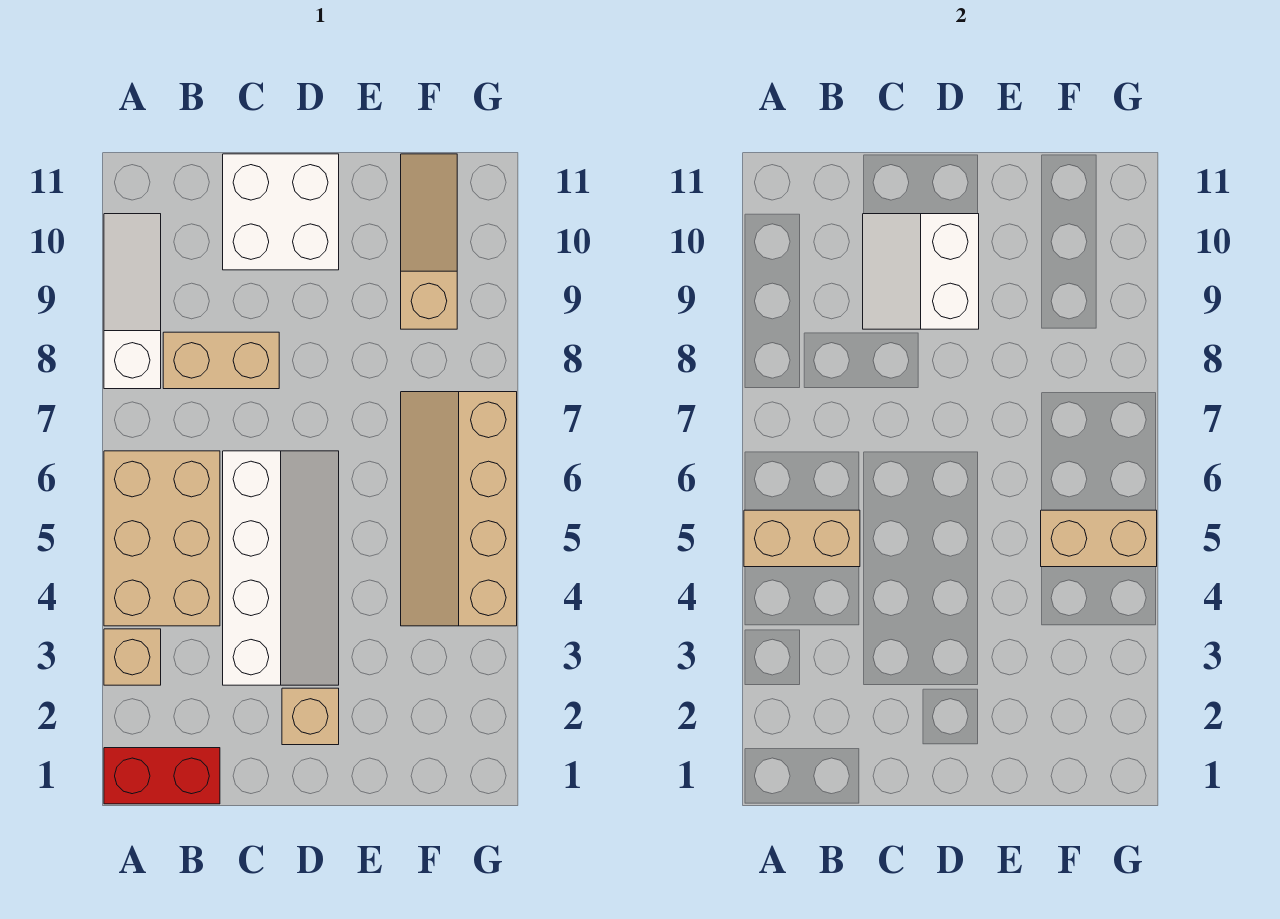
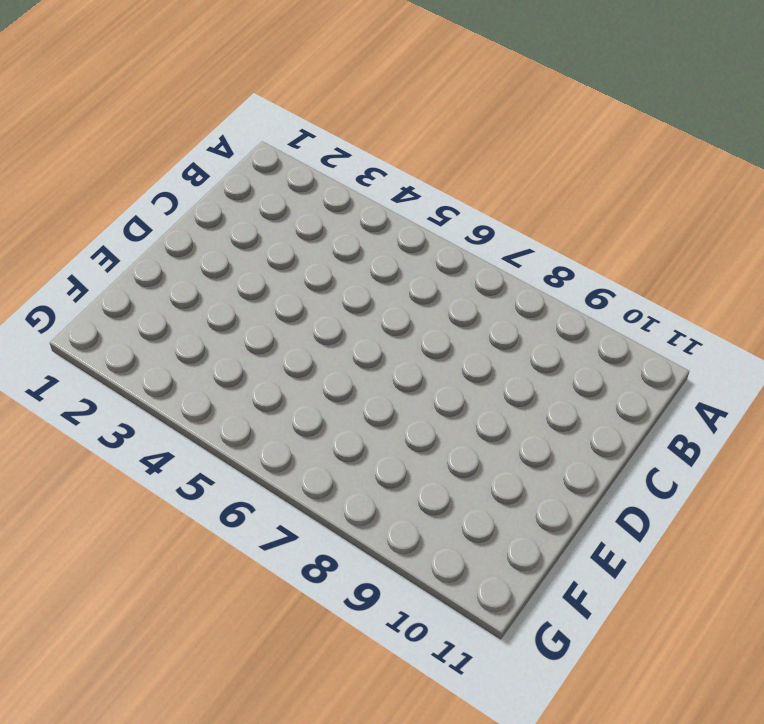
none -> red 1x2 brick [104,748,220,804]
none -> tan 1x1 brick [104,629,161,685]
none -> tan 2x3 brick [104,451,220,626]

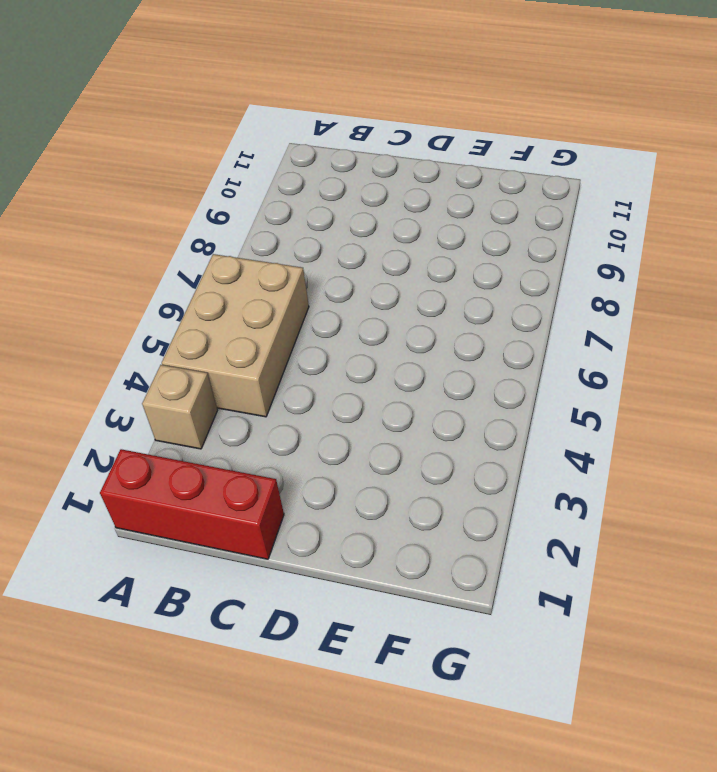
red 1x3 brick [100,449,284,559] -> red 1x2 brick [104,748,220,804]
none -> white 1x3 slope [104,214,161,389]
none -> tan 1x2 brick [163,332,279,389]
none -> white 2x4 slope [223,451,339,685]

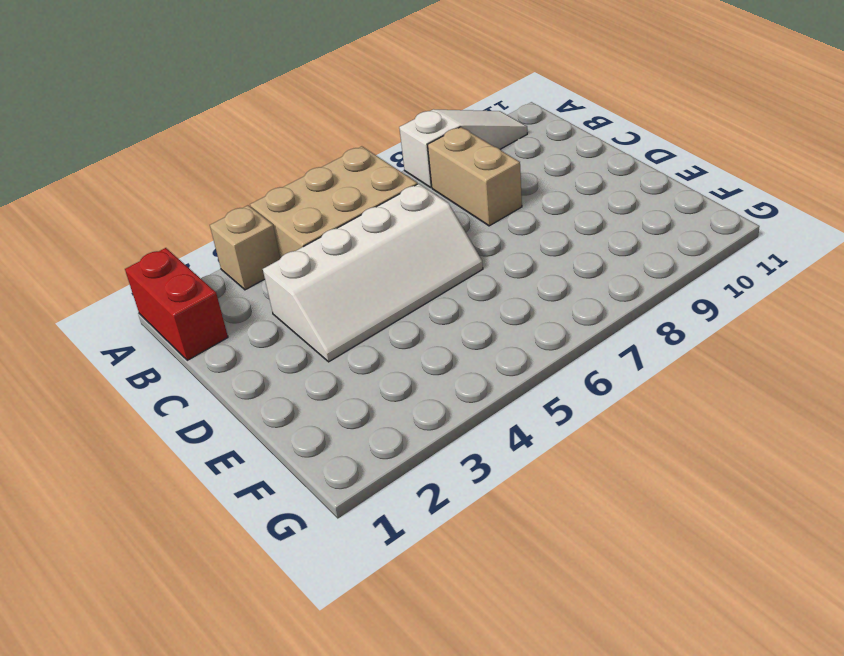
none -> white 2x2 brick [223,154,339,270]
none -> tan 1x1 brick [282,688,339,745]
none -> tan 2x4 slope [401,392,517,626]

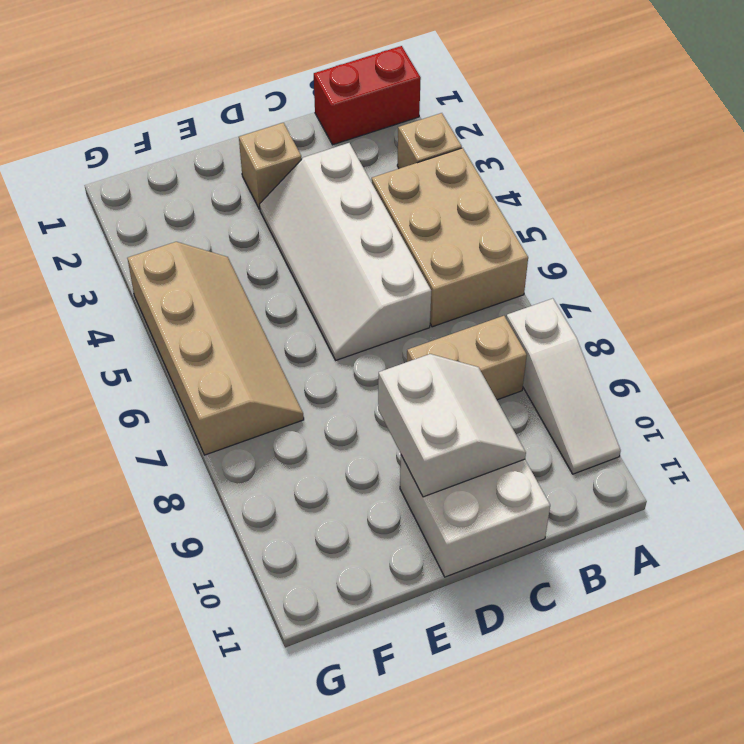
none -> tan 1x3 slope [401,154,457,329]
none -> tan 1x2 brick [744,510,860,567]
none -> tan 1x2 brick [1041,510,1157,567]

